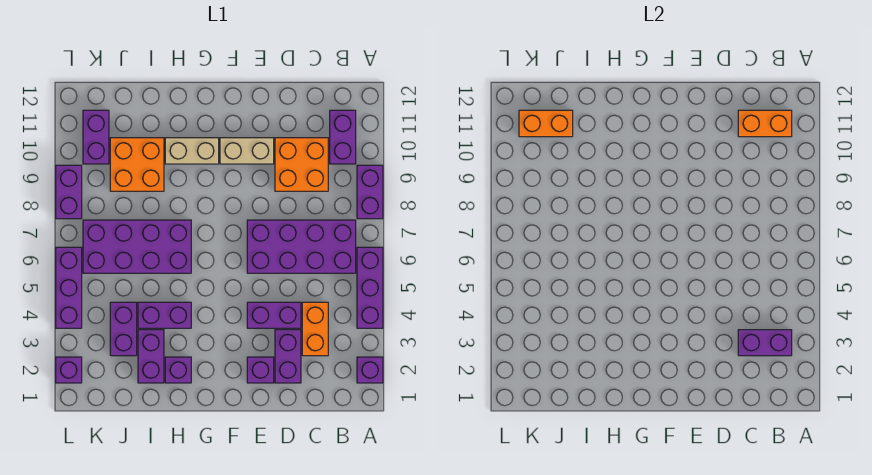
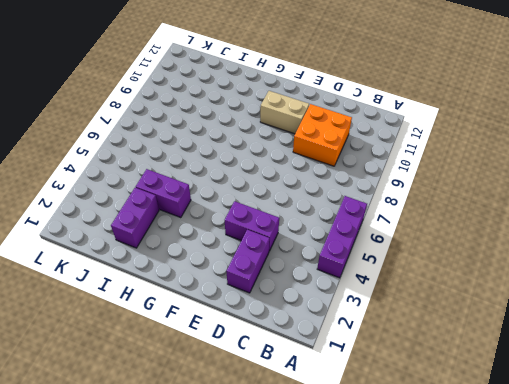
none -> purple 1x1 brick [357,357,383,383]
none -> purple 1x2 brick [357,165,383,219]
none -> purple 2x4 brick [247,220,356,273]

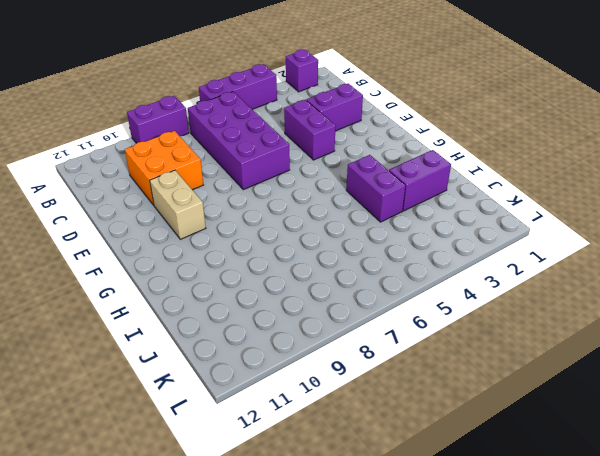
none -> purple 1x2 brick [330,110,356,164]
none -> orange 1x2 brick [302,302,328,356]
none -> purple 1x1 brick [247,357,274,383]

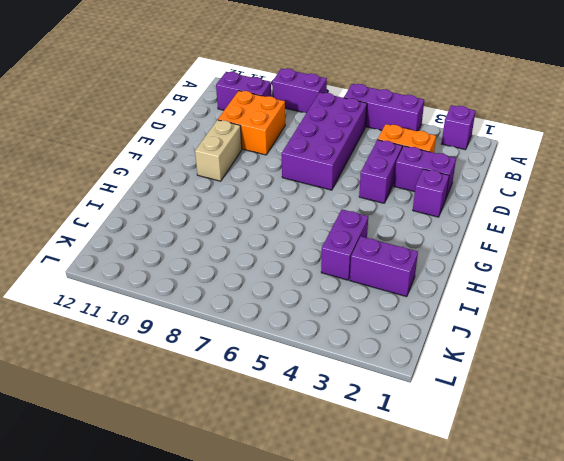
none -> tan 1x2 brick [165,138,219,164]
none -> purple 1x1 brick [165,357,191,383]
none -> purple 2x4 brick [83,220,191,273]

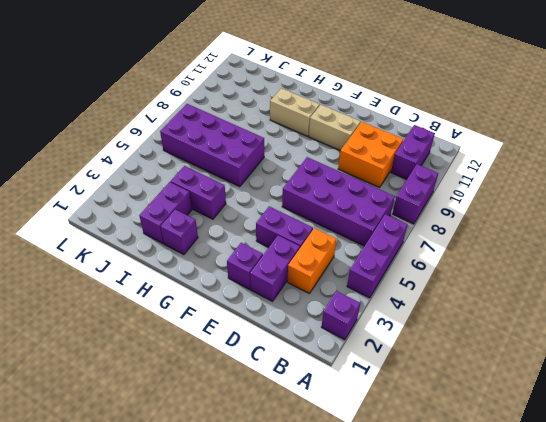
none -> orange 2x2 brick [110,138,164,191]
none -> purple 1x2 brick [110,302,137,356]
none -> purple 1x2 brick [83,110,109,164]

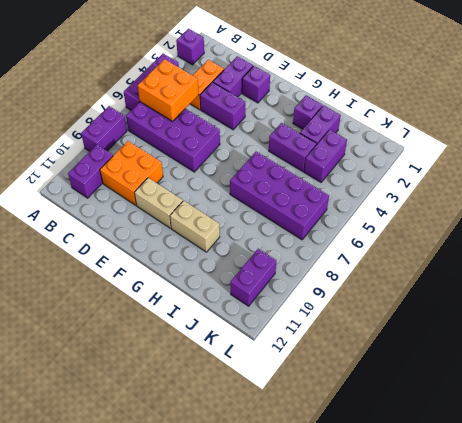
orange 2x2 brick [138,59,199,121] -> orange 2x2 brick moved to [110,138,164,191]
none -> purple 1x1 brick [56,357,82,383]
none -> purple 1x3 brick [56,247,82,328]
none -> purple 1x2 brick [56,165,82,219]

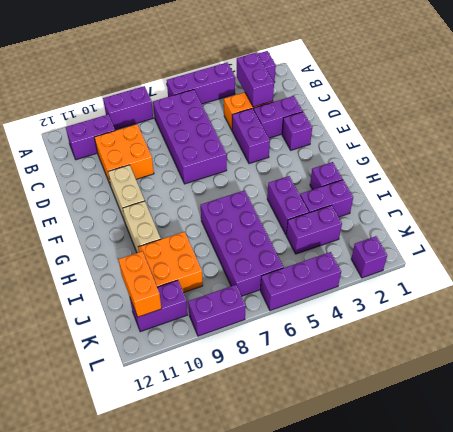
none -> orange 1x2 brick [738,110,792,137]

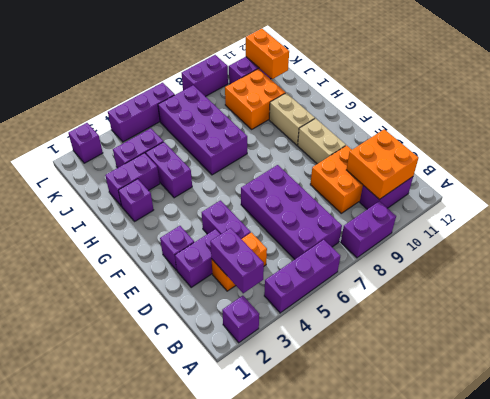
orange 2x2 brick [347,129,419,199] -> orange 1x2 brick [738,110,792,137]

